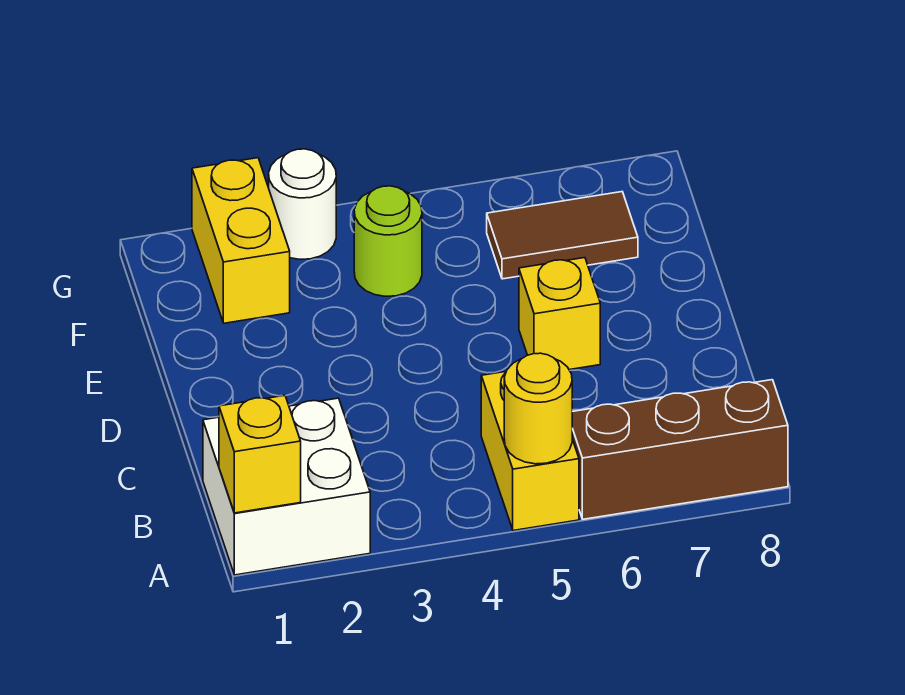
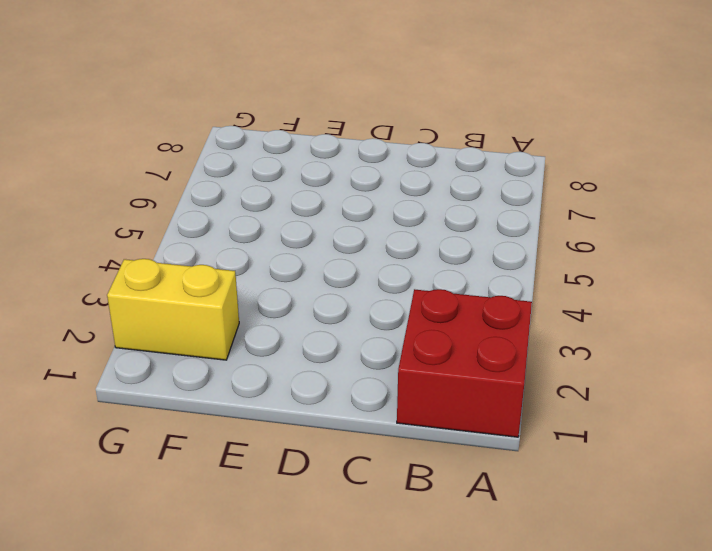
red 2x2 brick [397,289,532,437] -> white 2x2 brick [203,398,370,575]
none -> yellow 1x2 brick [481,372,579,531]
none -> brown 1x3 brick [572,380,788,519]

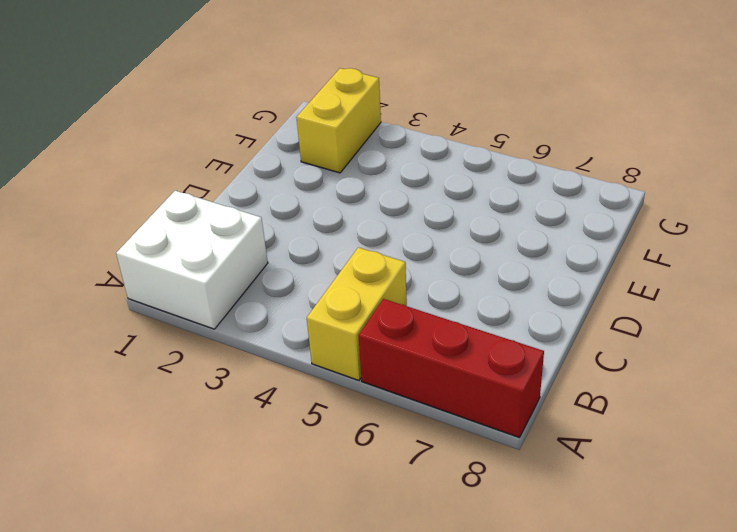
red 1x3 brick [358,299,544,438] -> brown 1x3 brick [572,380,788,519]
none -> yellow 1x1 brick [519,258,600,370]
none -> lime 1x1 round brick [354,186,422,296]

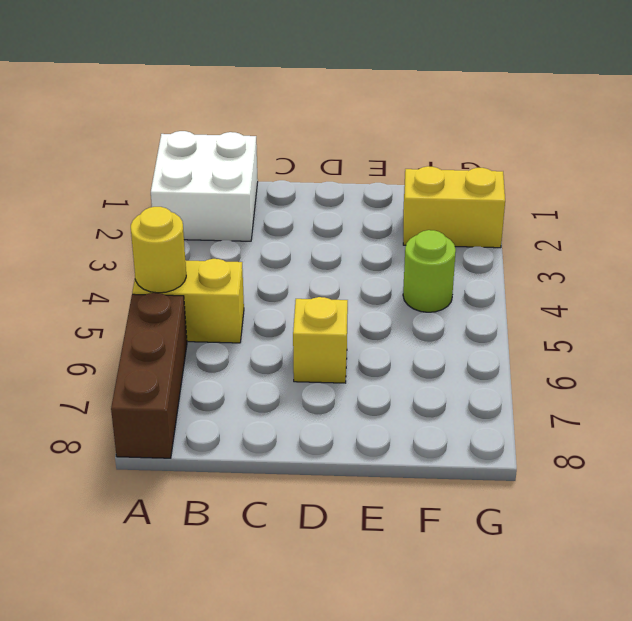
none -> brown 1x2 tile [487,192,638,279]
none -> white 1x1 round brick [269,149,336,259]

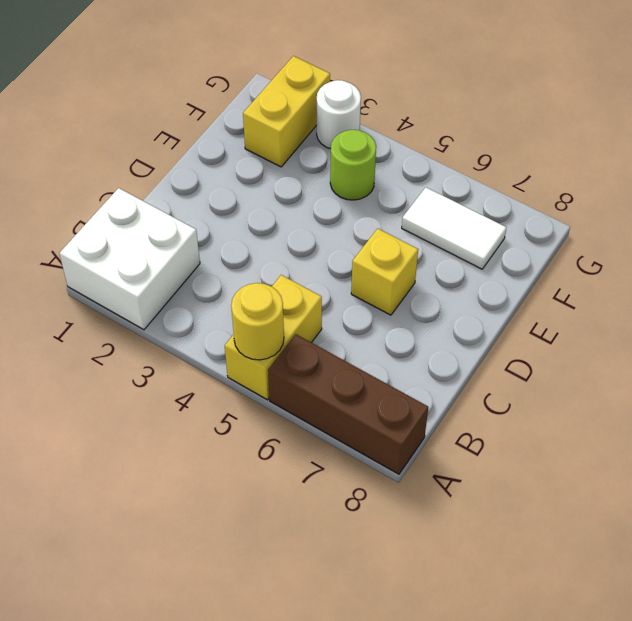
white 1x2 tile [402,187,506,269] -> brown 1x2 tile [487,192,638,279]
none -> yellow 1x1 brick [219,395,301,513]

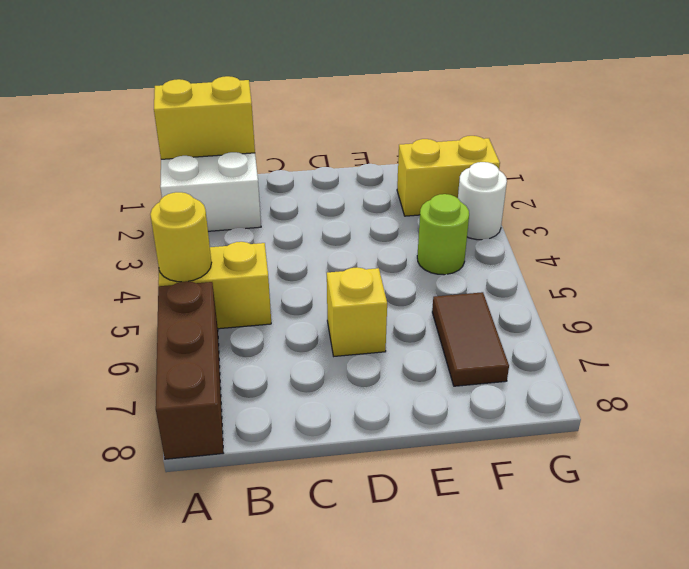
yellow 1x2 brick [154,76,255,159] -> yellow 1x1 brick [219,395,301,513]

